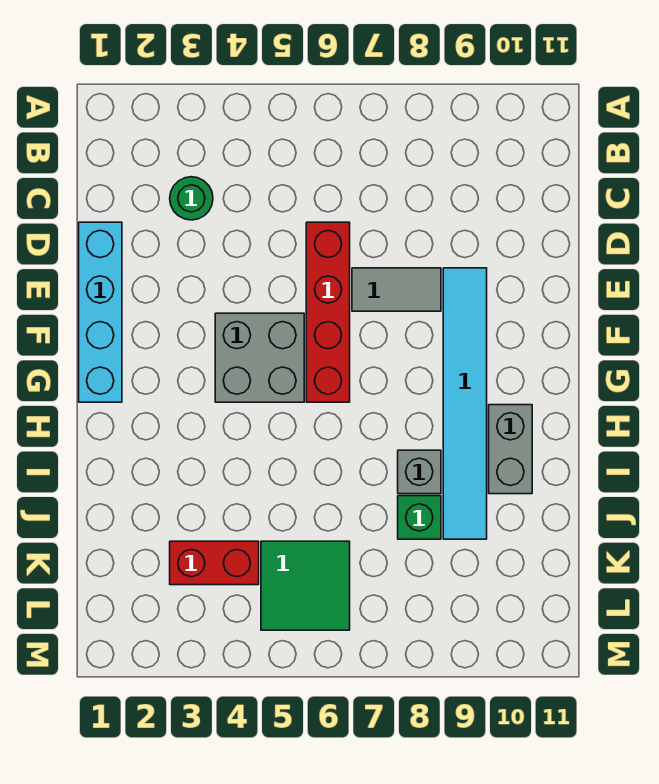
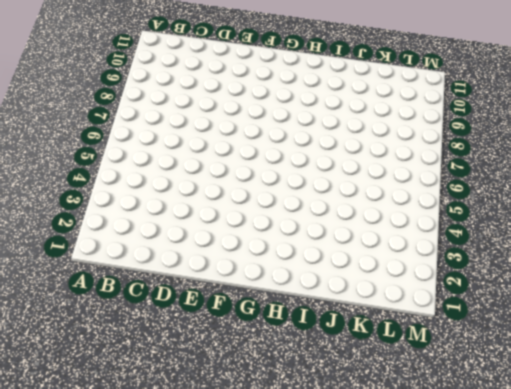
none -> green 1x1 round brick [170,177,213,220]
none -> cyan 1x4 brick [79,222,122,402]

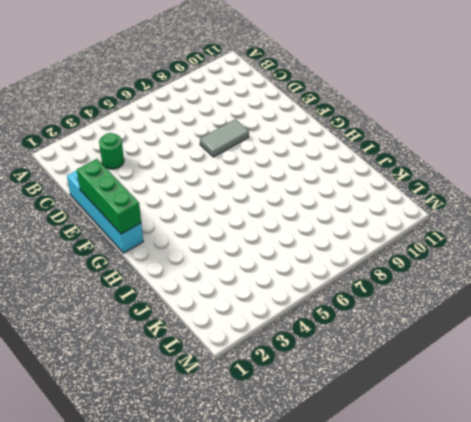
green 1x3 brick [76,159,141,234] -> none
none -> red 1x4 brick [306,222,350,402]
none -> cyan 1x6 tile [443,268,487,539]

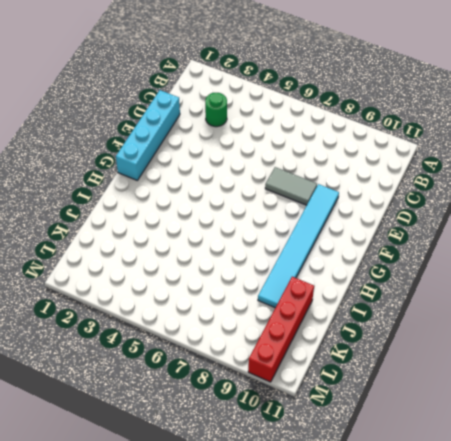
red 1x4 brick [248,277,314,382] -> red 1x4 brick moved to [306,222,350,402]
none -> grey 2x2 brick [215,313,304,402]
none -> grey 1x2 brick [489,405,532,494]

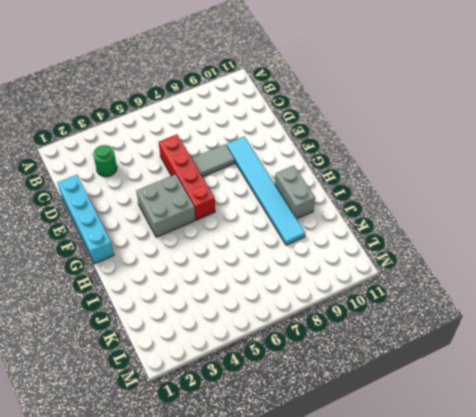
none -> grey 1x1 brick [398,450,441,494]
none -> green 1x1 brick [398,496,441,539]

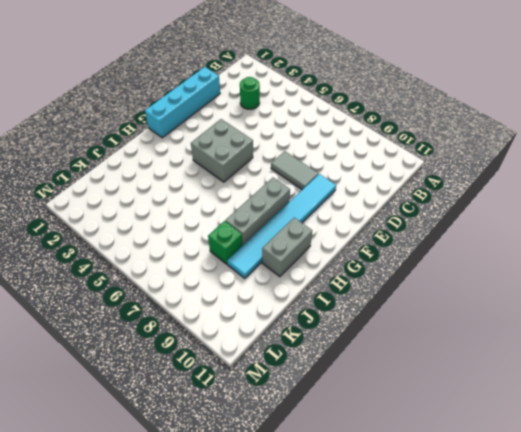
grey 1x3 brick [225,178,290,246] -> grey 1x1 brick [398,450,441,494]
none -> red 1x4 brick [306,222,350,402]
none -> red 1x2 brick [170,541,259,585]

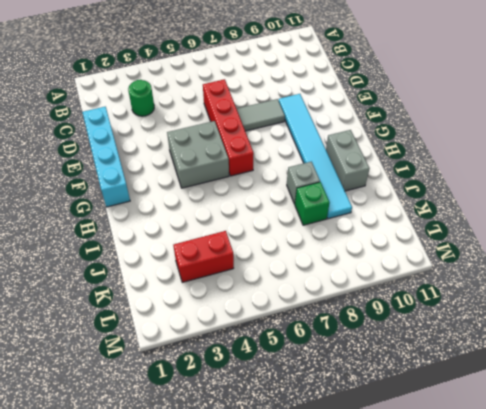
none -> green 2x2 tile [261,541,350,630]

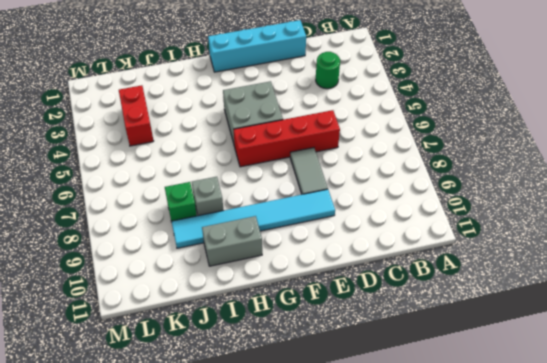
none -> green 2x2 tile [261,541,350,630]

